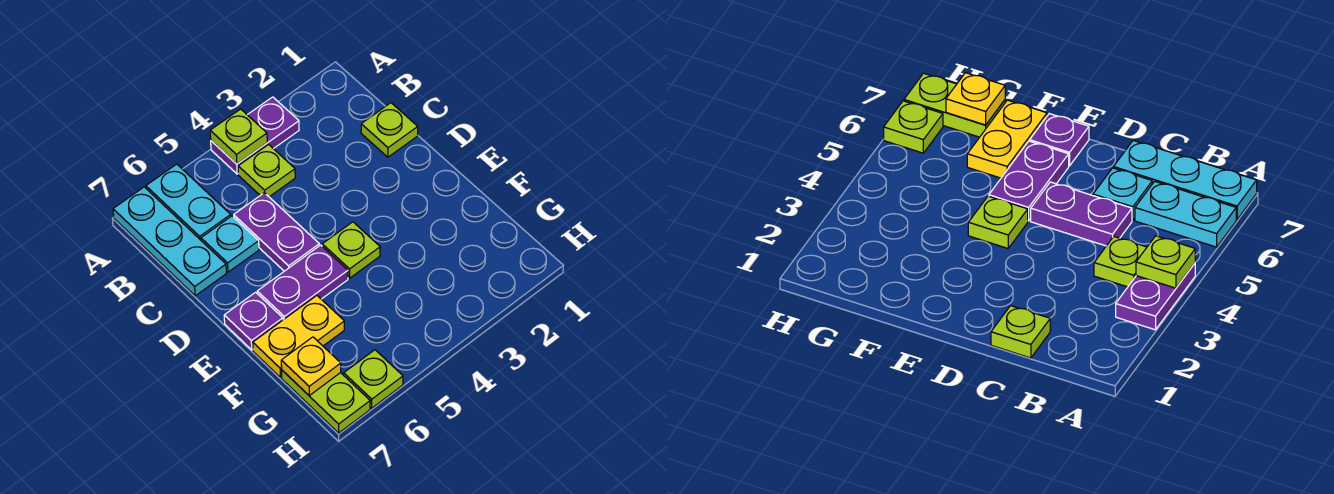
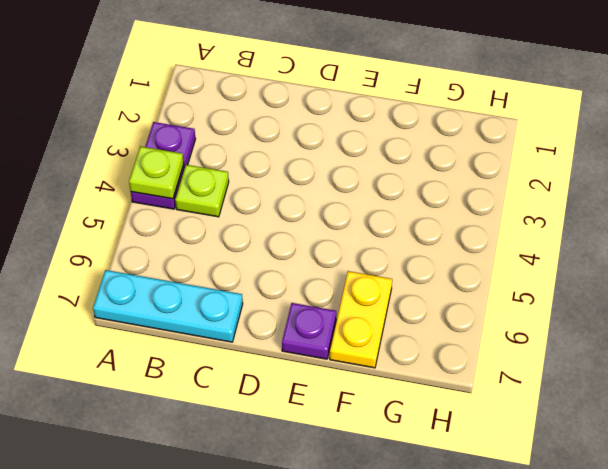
none -> cyan 1x2 plate [146,164,231,240]
none -> lime 1x1 plate [361,103,418,157]
none -> purple 1x2 plate [234,193,319,271]

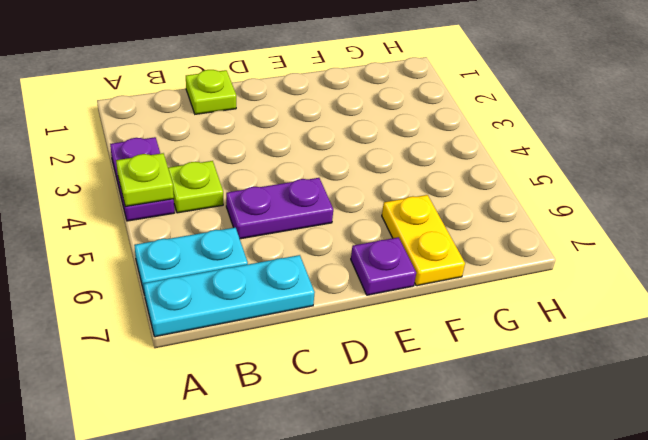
none -> cyan 1x1 plate [201,216,259,272]
none -> lime 1x1 plate [322,222,380,278]
none -> purple 1x2 plate [257,245,348,320]

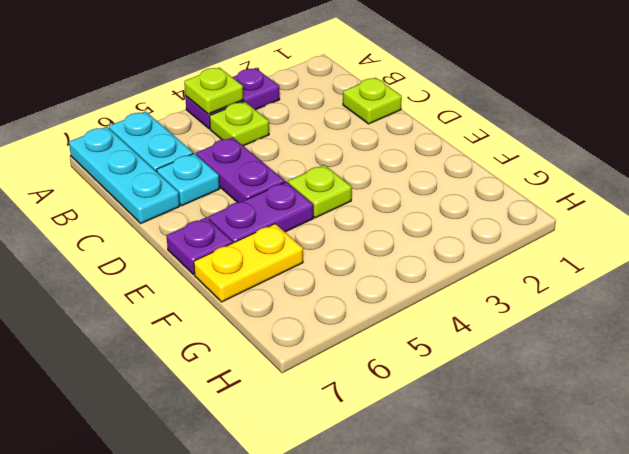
none -> lime 1x2 plate [282,370,370,433]
none -> lime 1x1 plate [344,350,403,408]
none -> yellow 1x1 plate [281,337,341,395]

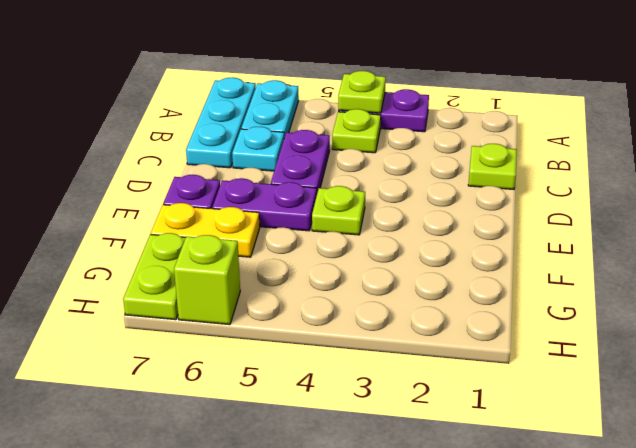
lime 1x1 brick [174,235,240,325] -> lime 1x1 plate [344,350,403,408]
none -> yellow 1x1 plate [281,337,341,395]

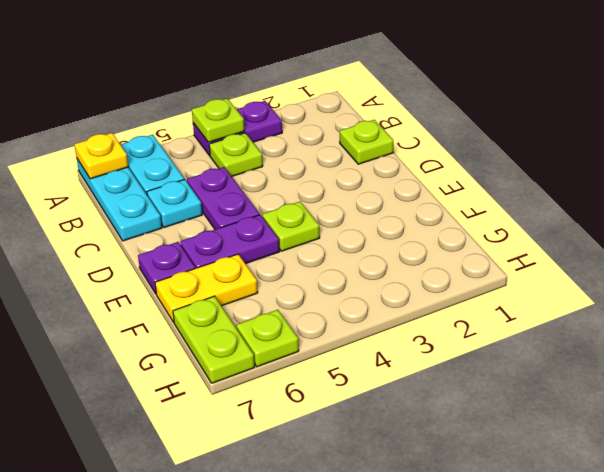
yellow 1x1 plate [74,133,128,179] -> yellow 1x1 plate moved to [281,337,341,395]

